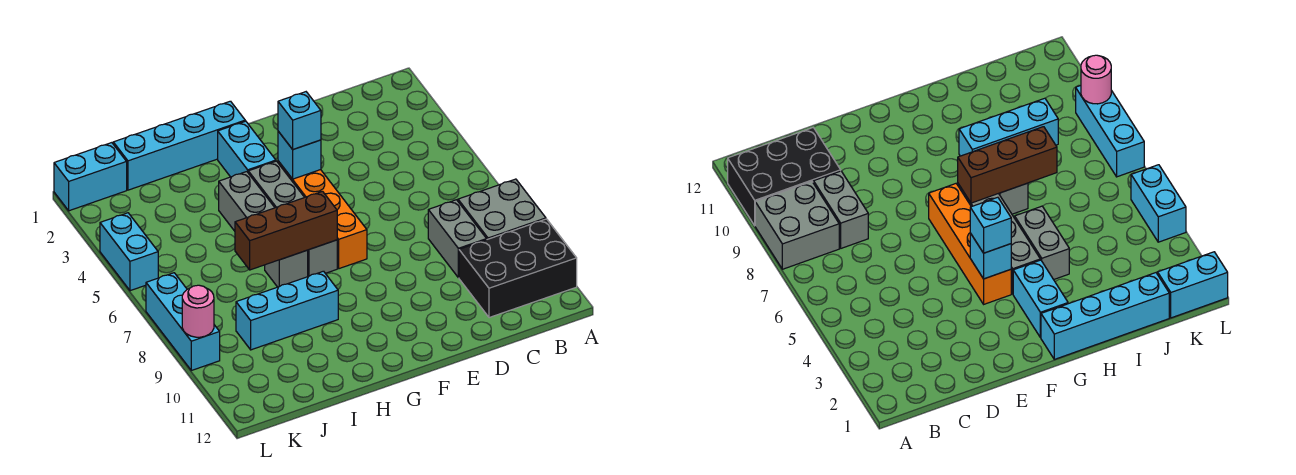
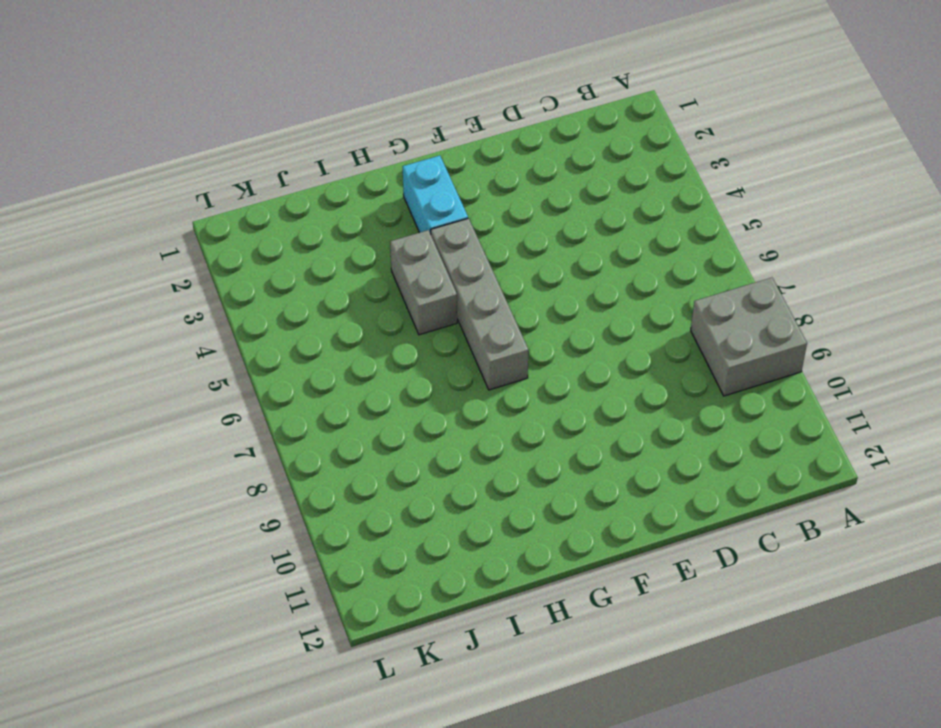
none -> black 2x3 brick [459,219,577,318]
none -> grey 1x2 brick [428,200,487,278]
none -> orange 1x4 brick [278,161,367,269]

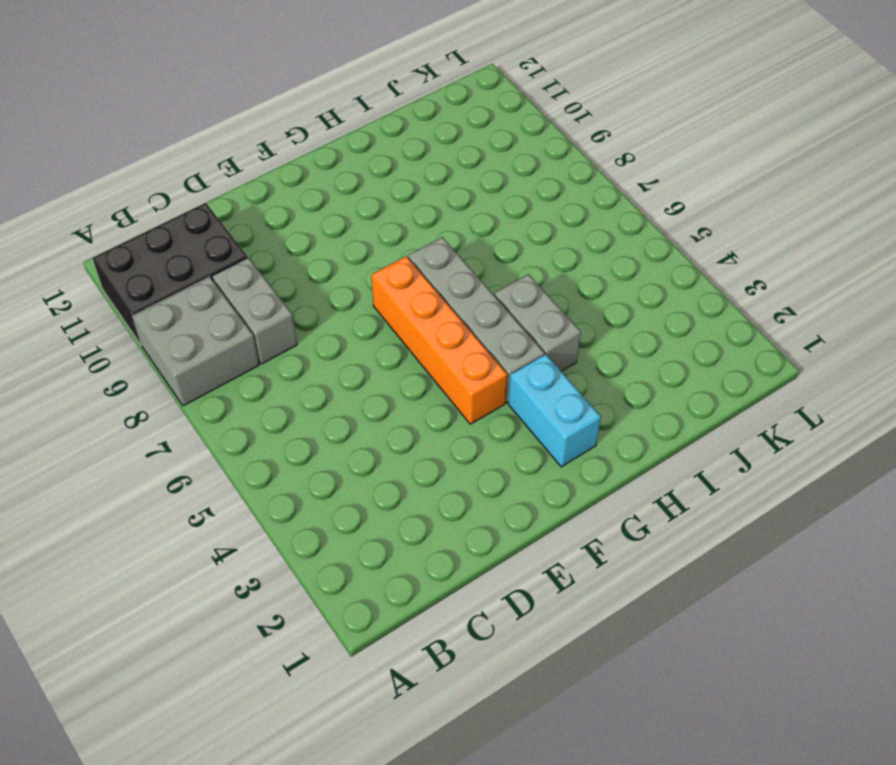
none -> cyan 1x4 brick [113,101,245,190]
none -> grey 1x1 brick [265,250,308,287]
none -> cyan 1x3 brick [236,271,338,350]

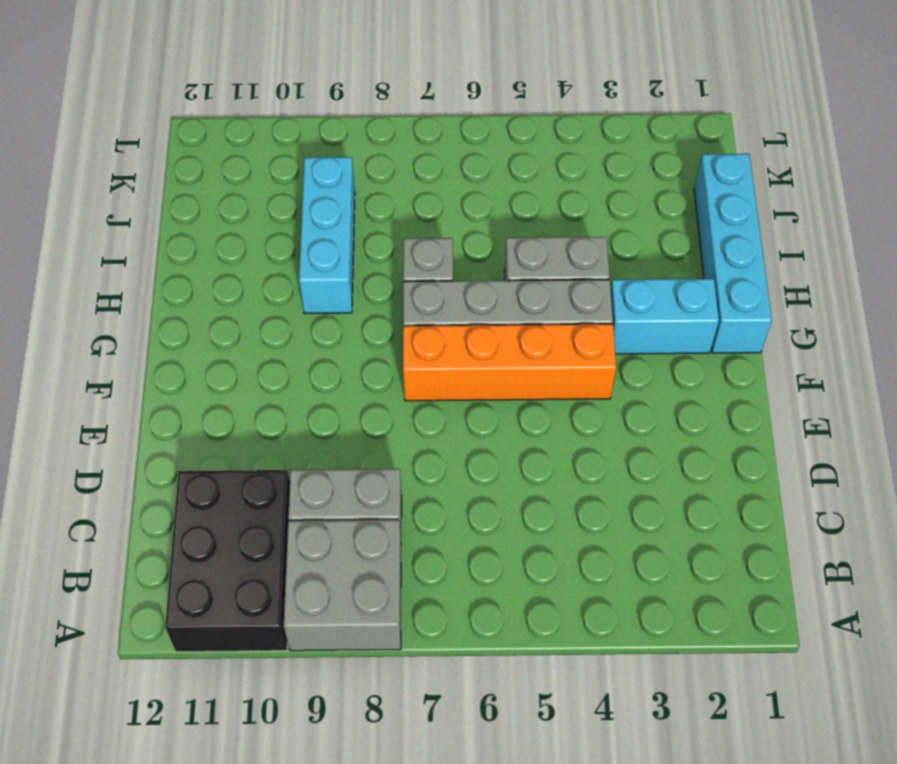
none -> cyan 1x2 brick [54,143,127,211]
none -> cyan 1x2 brick [100,213,158,291]
none -> cyan 1x3 brick [146,273,220,370]

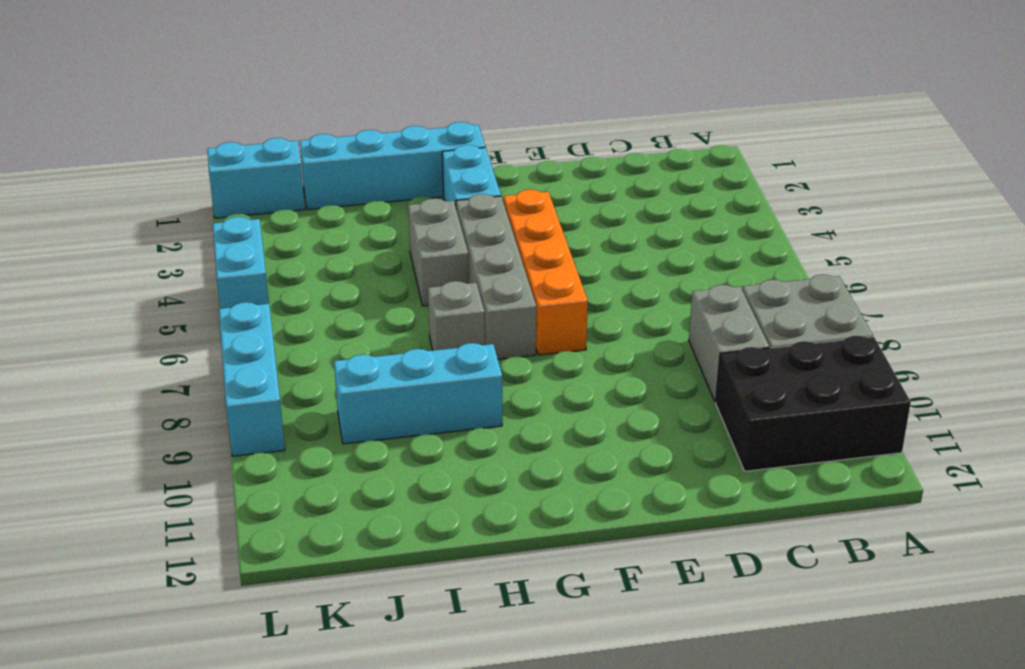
none -> cyan 1x1 brick [278,131,321,179]
none -> brown 1x3 brick [235,191,337,270]
none -> pink 1x1 round brick [182,285,214,337]

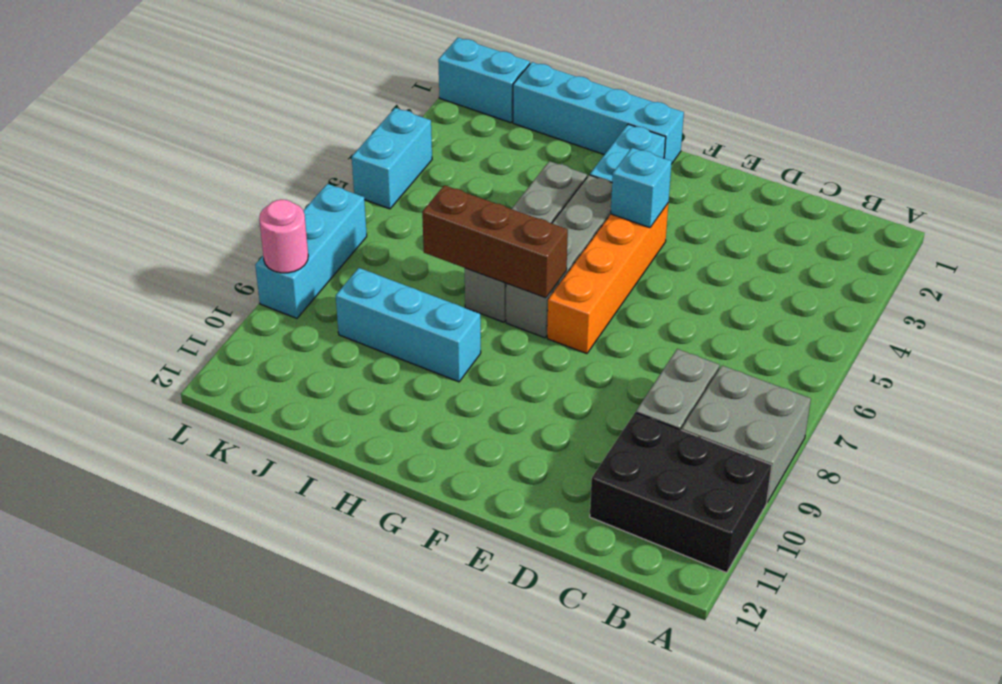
none -> cyan 1x1 brick [278,92,321,149]

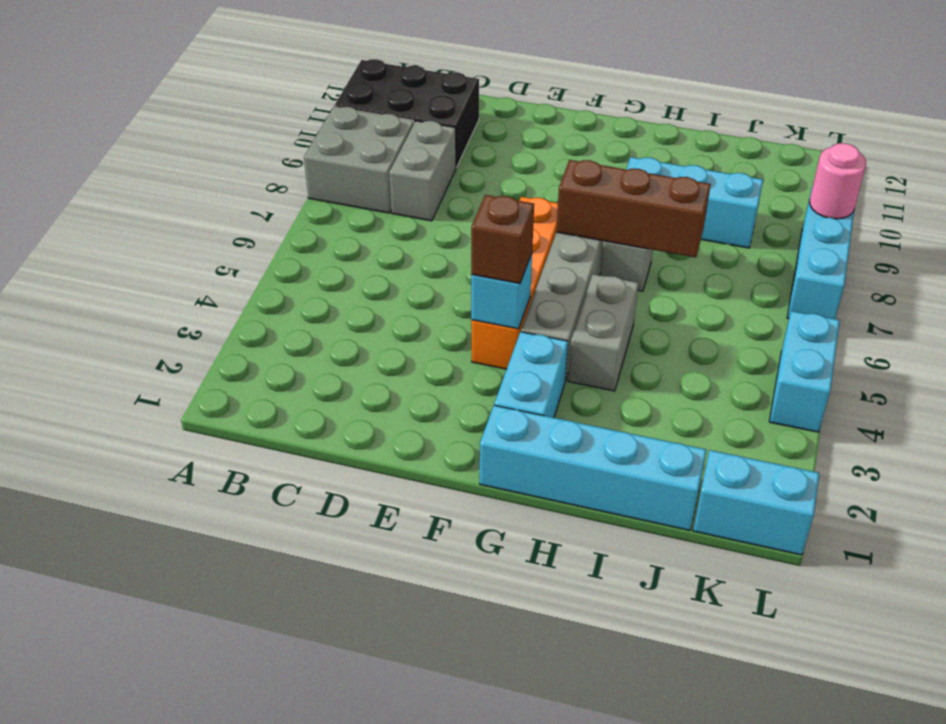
brown 1x1 brick [471,195,534,284] -> cyan 1x1 brick [278,92,321,149]

